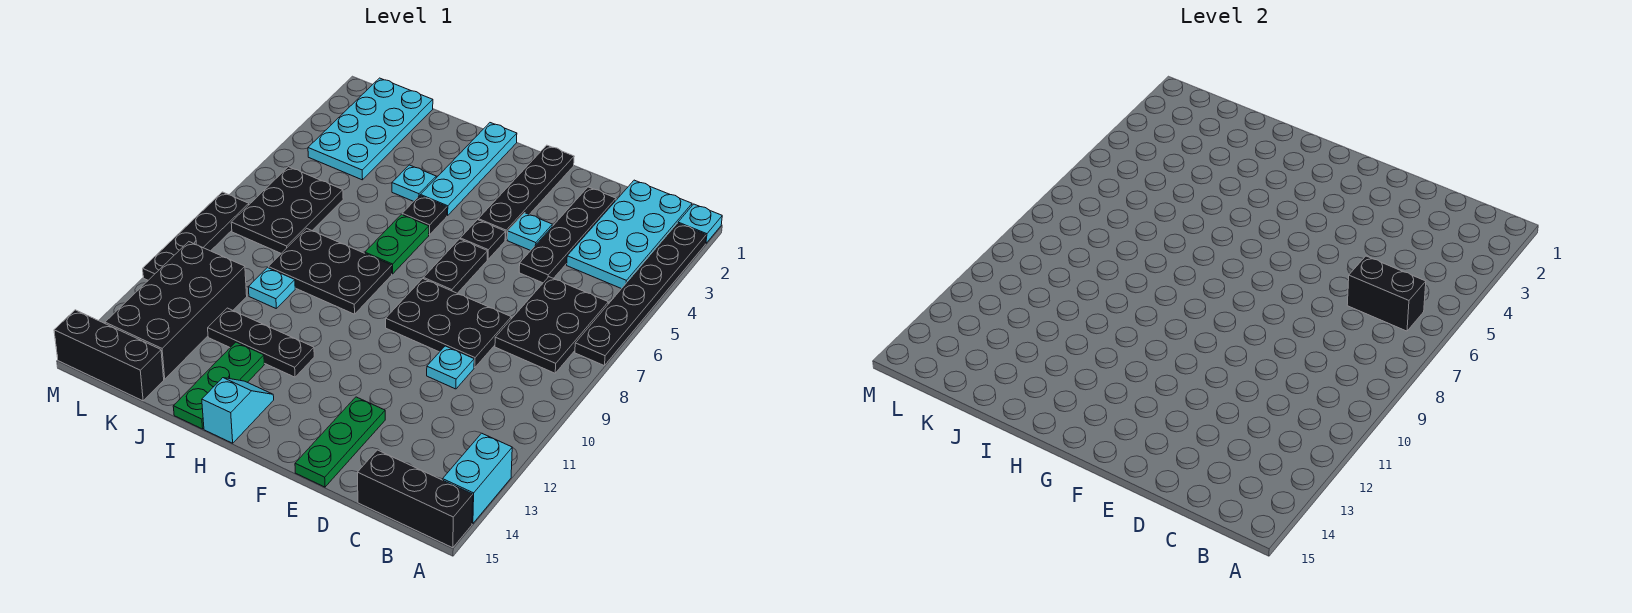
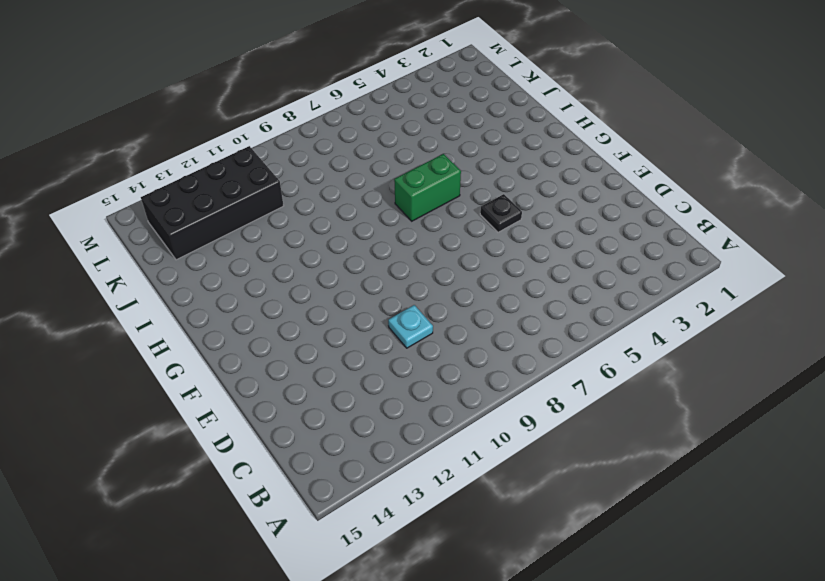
green 1x2 brick [394,154,461,221] -> green 1x2 plate [365,215,429,274]
none -> cyan 1x1 plate [678,204,722,244]
none -> black 1x6 plate [575,223,706,366]
none -> cyan 1x2 brick [443,433,512,524]

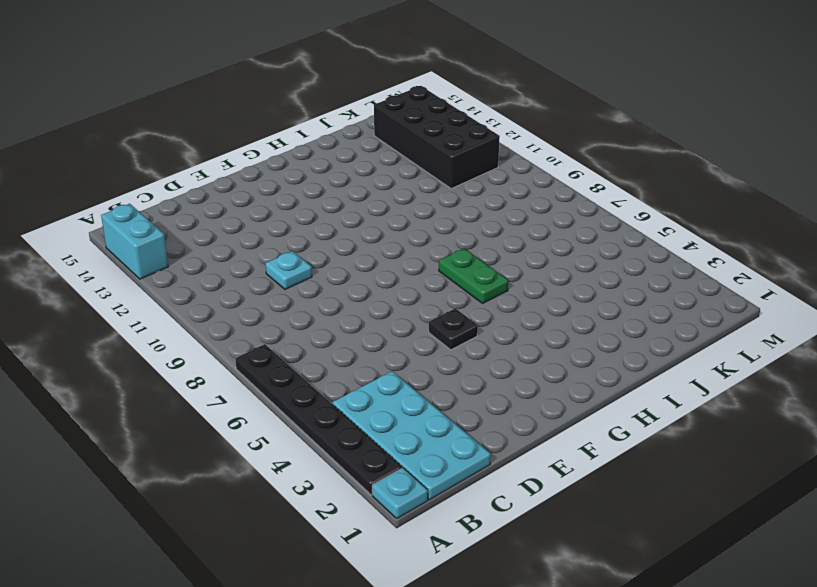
none -> black 1x3 brick [357,450,473,548]
none -> black 2x3 plate [495,277,608,373]
none -> black 1x4 plate [519,187,616,283]

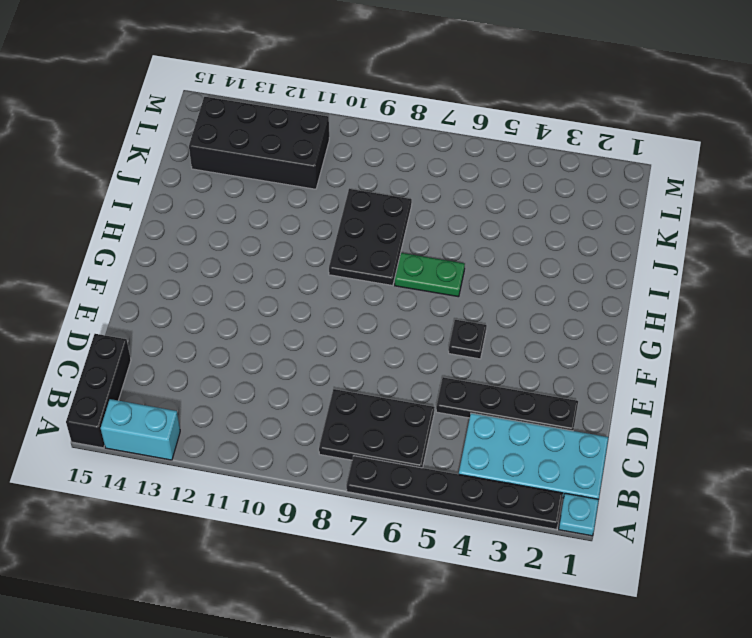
none -> black 2x3 plate [386,279,511,368]
none -> cyan 1x1 plate [427,346,474,389]
none -> cyan 1x1 plate [507,213,552,251]

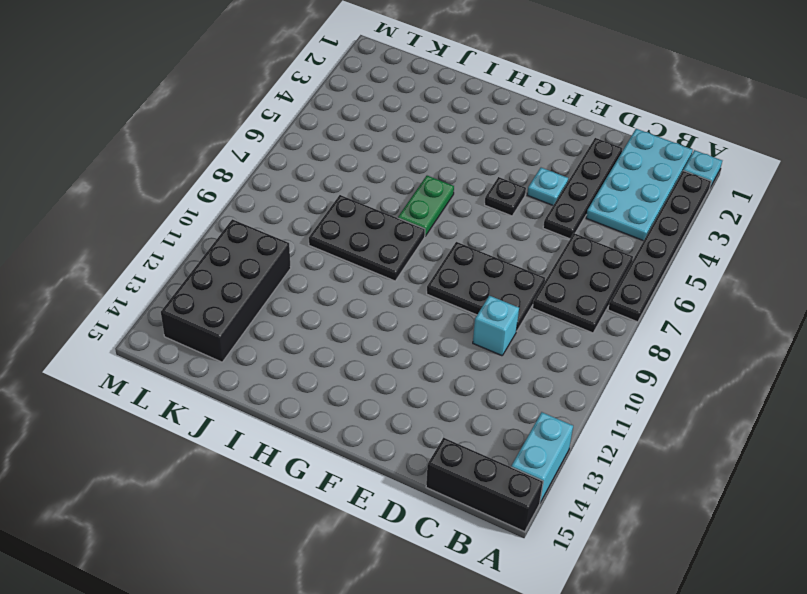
cyan 1x1 brick [473,296,519,356] -> cyan 1x1 plate [427,346,474,389]
none -> green 1x3 plate [295,397,385,487]
none -> black 1x4 plate [478,145,574,240]
none -> black 1x2 plate [424,239,488,293]

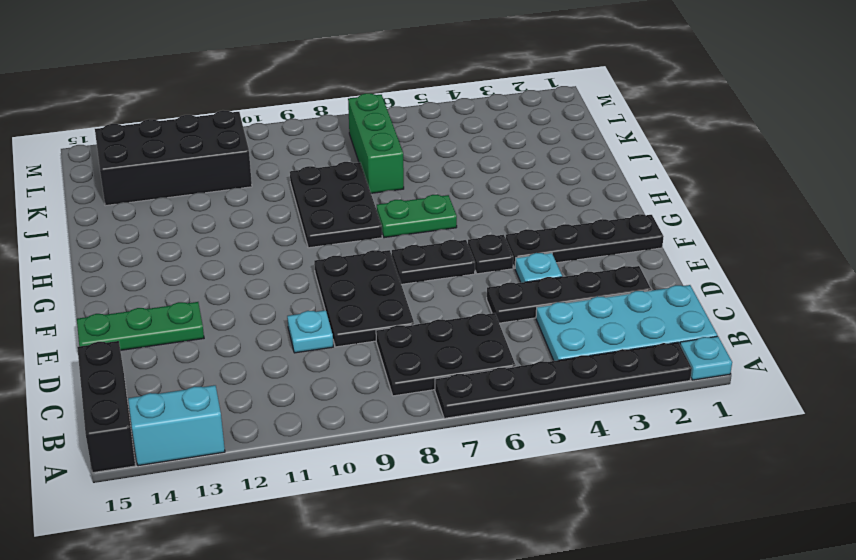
green 1x3 brick [348,93,404,193] -> black 2x3 plate [231,167,343,253]
none -> cyan 1x4 plate [420,123,517,216]
none -> black 1x1 plate [402,195,447,235]
none -> black 1x3 plate [208,308,314,377]

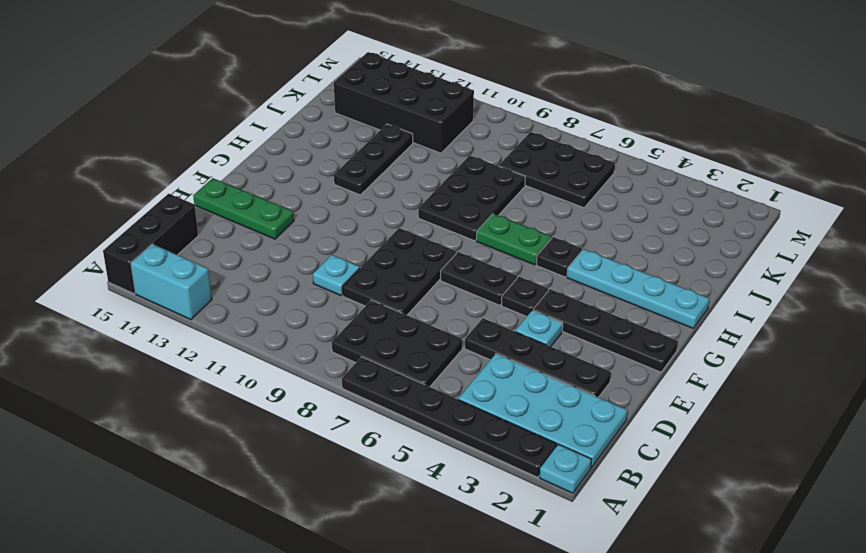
none -> cyan 1x2 slope [202,378,274,443]
none -> cyan 1x1 plate [392,165,436,201]
none -> green 1x3 plate [173,342,264,429]

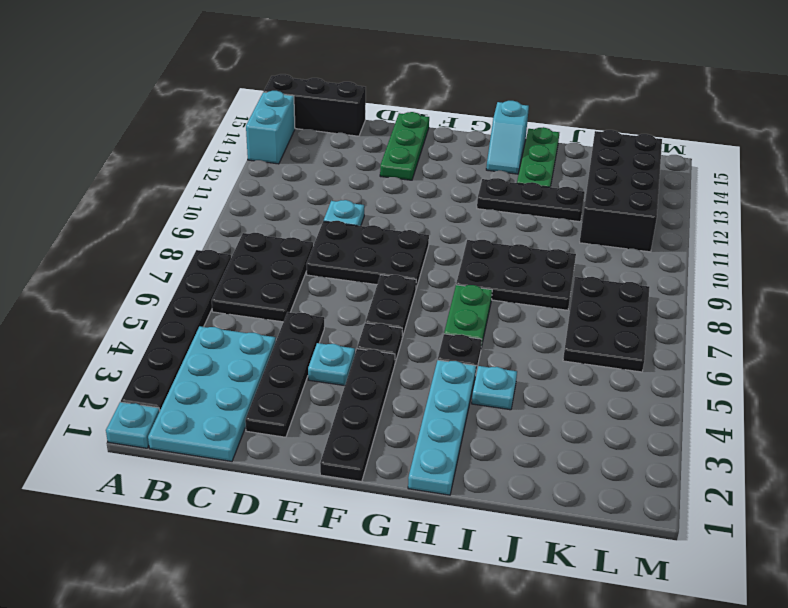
none -> cyan 1x1 plate [248,268,295,308]
none -> cyan 2x4 plate [308,78,433,180]
none -> black 1x3 brick [54,310,164,401]

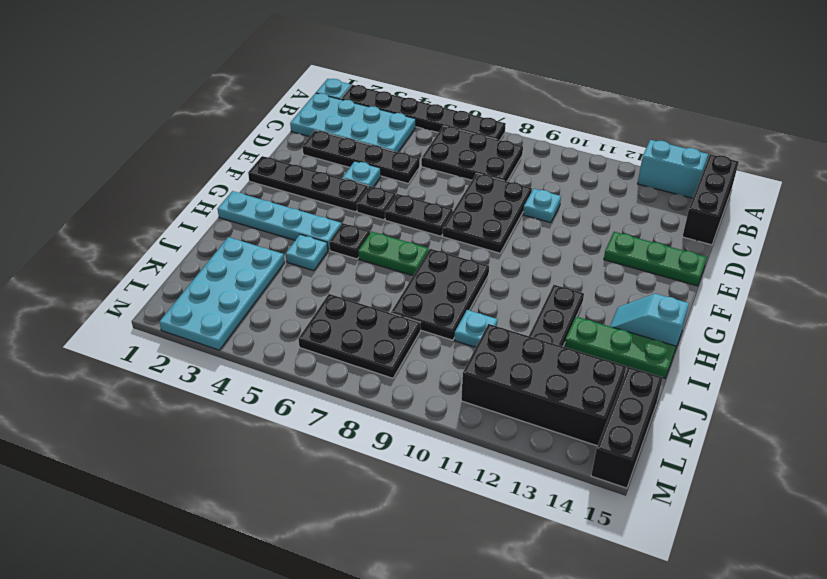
cyan 2x4 plate [159,237,284,350] -> cyan 2x4 plate turned to [308,78,433,180]
none -> black 1x4 plate [143,192,249,280]
none -> black 1x2 brick [1347,256,1426,331]

